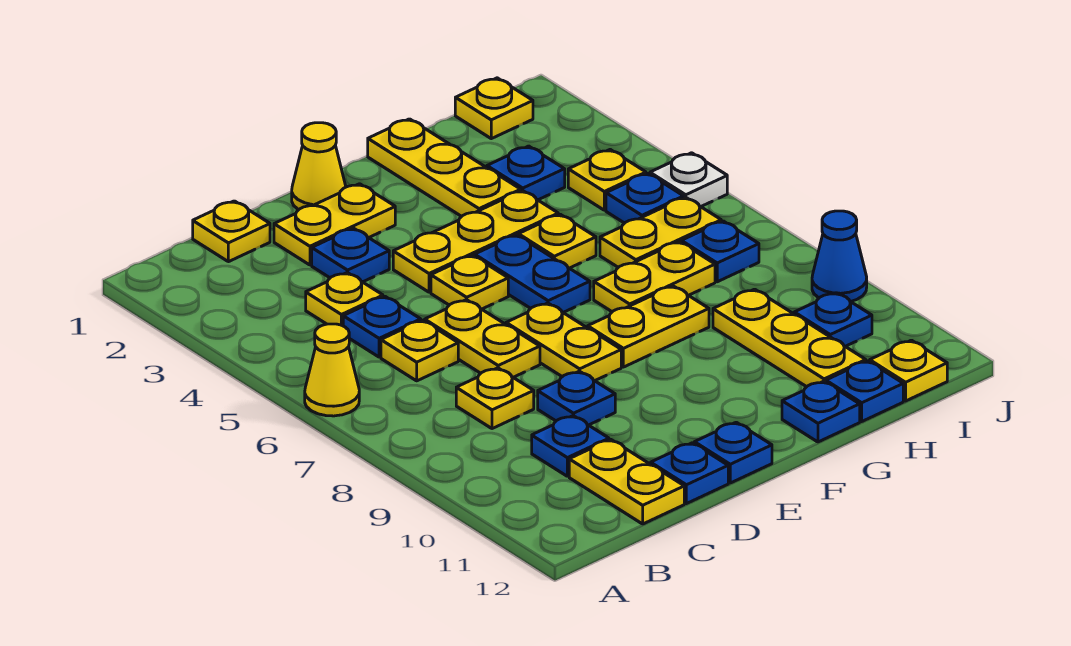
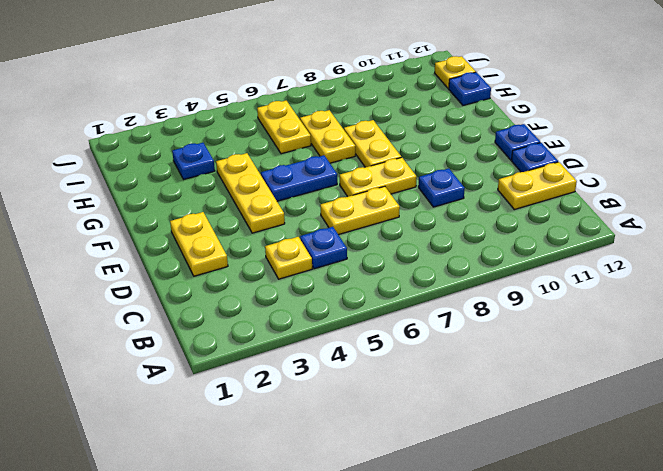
none -> yellow 1x1 cone [305,324,359,416]
none -> yellow 1x1 plate [193,201,270,262]
none -> yellow 1x1 plate [381,320,458,381]
none -> yellow 1x1 plate [456,368,534,429]

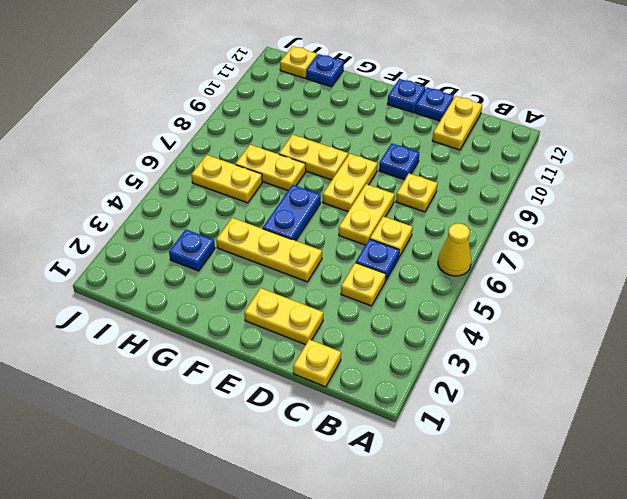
none -> blue 1x1 plate [532,416,609,476]
none -> blue 1x1 plate [312,228,389,282]
none -> yellow 1x1 cone [292,123,346,210]
none -> yellow 1x1 plate [431,255,508,309]

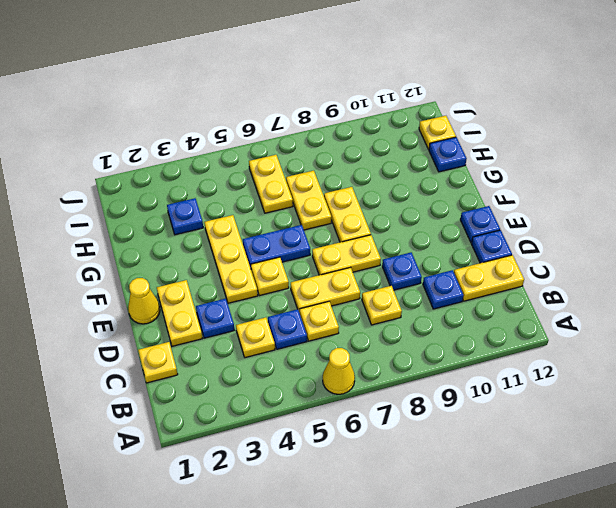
none -> yellow 1x3 plate [368,119,521,216]
none -> yellow 1x1 plate [518,214,596,268]
none -> blue 1x1 plate [782,381,860,442]
none -> yellow 1x3 plate [713,289,866,387]

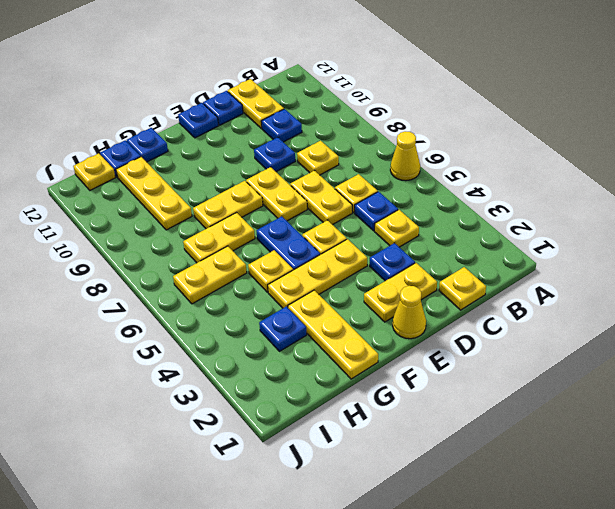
none -> yellow 1x1 plate [455,78,533,139]
none -> yellow 1x1 plate [568,150,646,210]
none -> blue 1x1 plate [606,173,684,223]
none -> blue 1x1 plate [681,221,759,282]

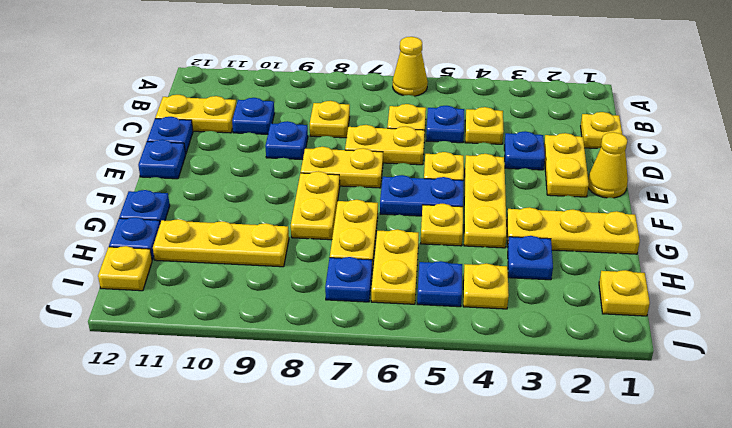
none -> blue 1x1 plate [794,293,872,346]
none -> white 1x1 plate [650,153,727,207]
none -> blue 1x1 cone [812,211,867,302]

